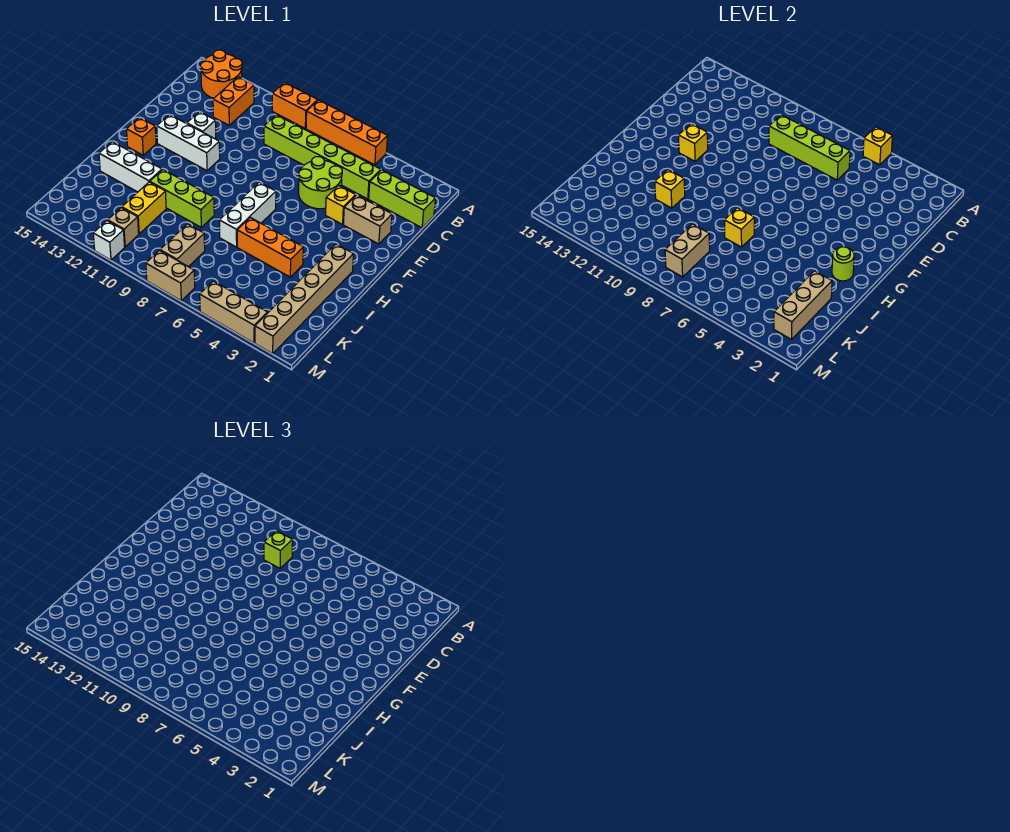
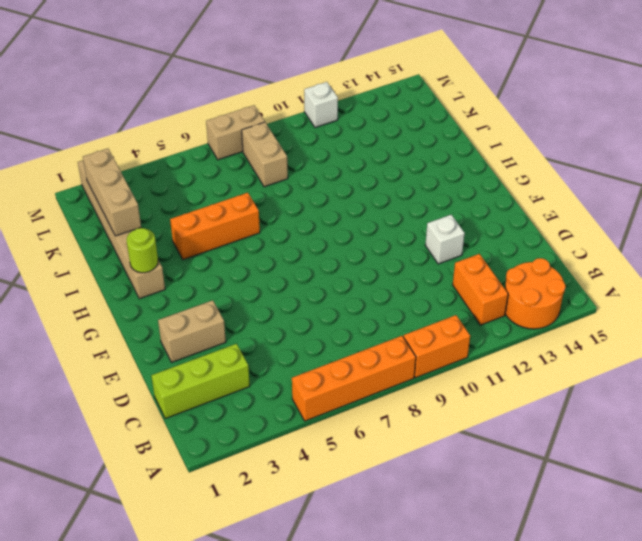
none -> lime 1x6 brick [264,115,381,199]
none -> lime 2x2 round brick [299,157,342,209]
none -> yellow 1x1 brick [326,186,356,224]
none -> white 1x3 brick [157,114,220,171]

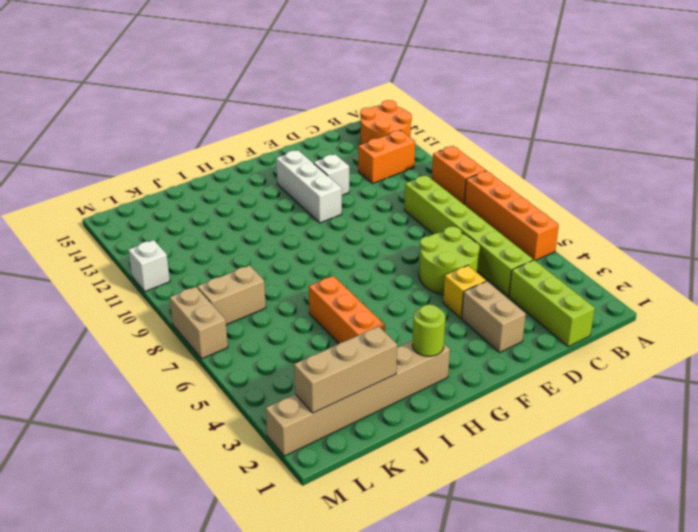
none -> white 1x3 brick [219,182,276,247]
none -> orange 1x1 brick [127,117,156,155]
none -> lime 1x3 brick [150,170,214,227]
none -> white 1x3 brick [99,142,162,192]

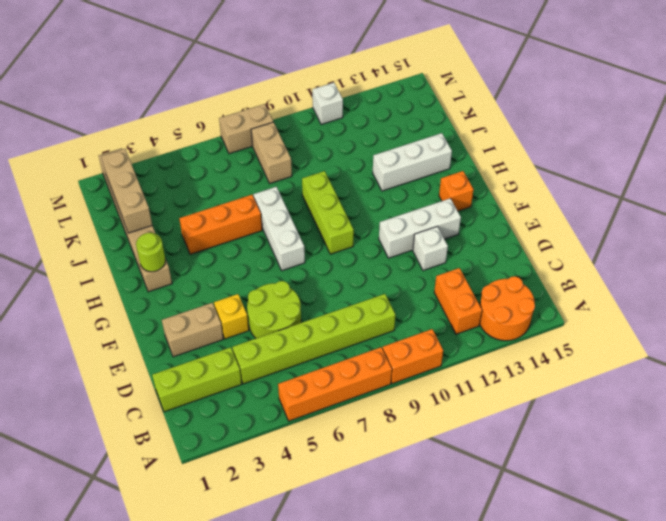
lime 1x3 brick [302,171,354,254] -> lime 1x3 brick turned to [150,170,214,227]
none -> yellow 1x2 brick [122,182,166,234]
none -> tan 1x1 brick [108,208,139,247]
none -> tan 1x3 brick [200,281,267,343]
none -> yellow 1x1 brick [863,127,893,165]

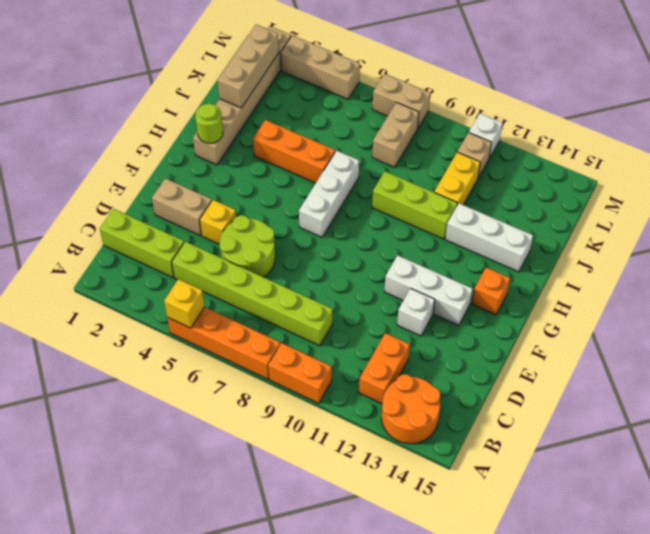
none -> lime 1x4 brick [769,115,850,180]
none -> yellow 1x1 brick [679,123,708,161]
none -> yellow 1x1 brick [724,208,754,247]
none -> yellow 1x1 brick [655,170,685,208]

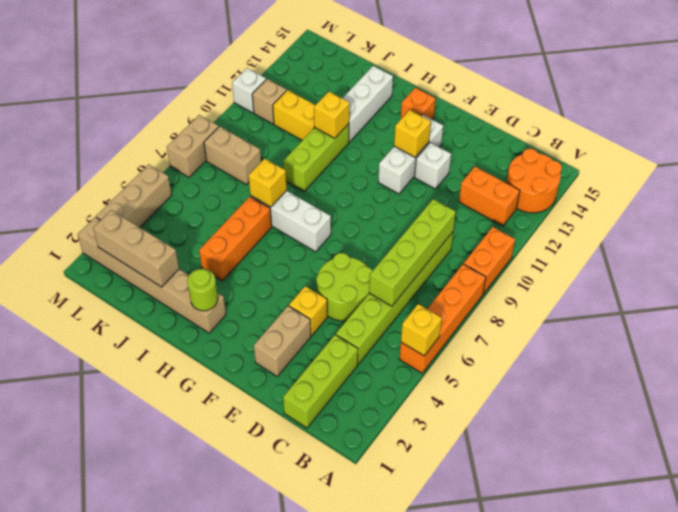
none -> tan 1x2 brick [665,224,710,277]
none -> lime 1x1 brick [264,531,293,568]

